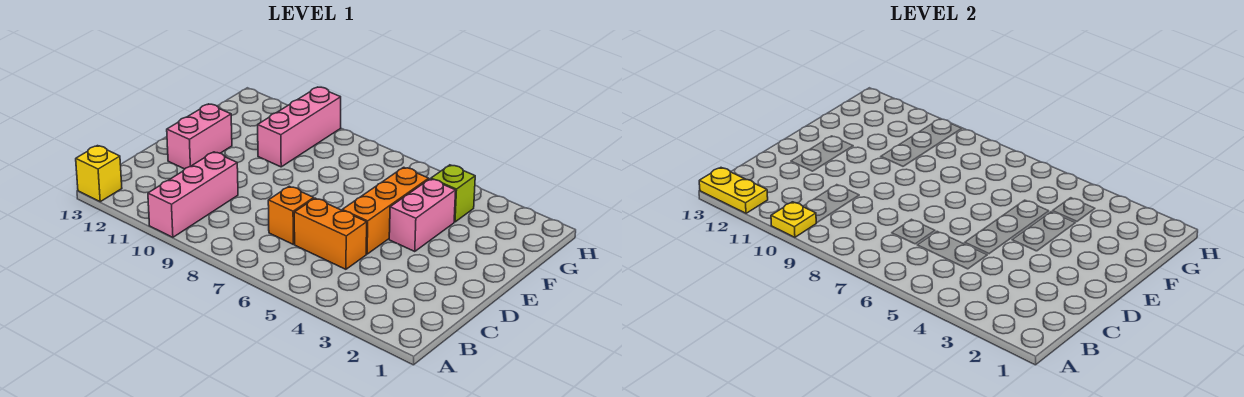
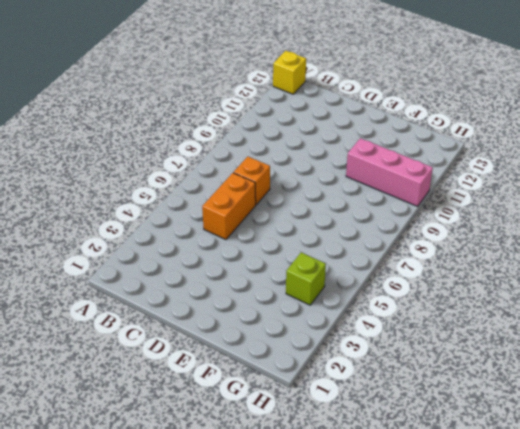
none -> pink 1x3 brick [148,152,238,237]
none -> orange 1x3 brick [342,167,429,254]

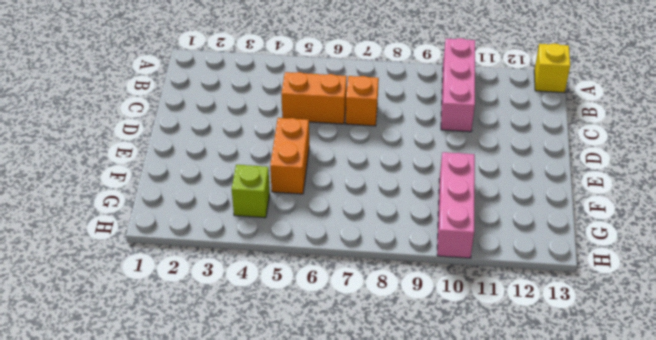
orange 1x2 brick [270,118,309,194] -> orange 1x3 brick [342,167,429,254]
none -> pink 1x2 brick [167,104,232,169]
none -> pink 1x2 brick [389,179,456,252]

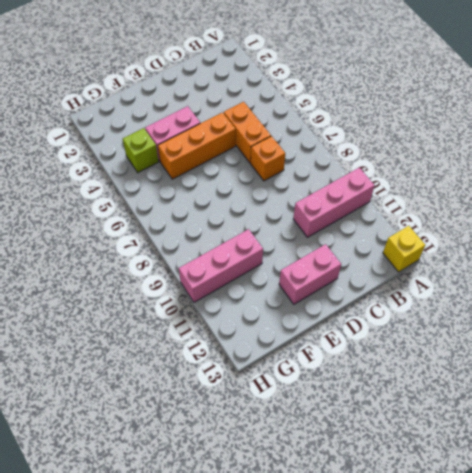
none -> yellow 1x1 plate [771,202,816,237]
none -> yellow 1x2 plate [699,168,768,213]

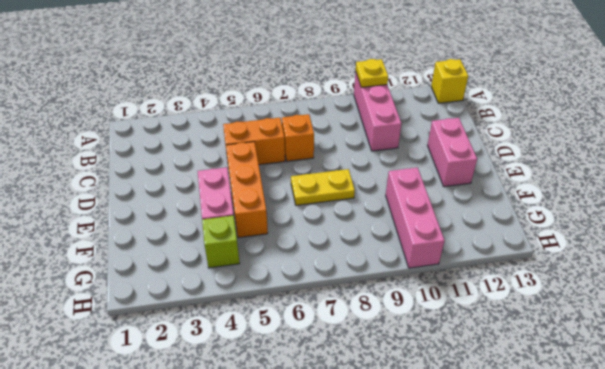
yellow 1x2 plate [291,169,355,205] -> yellow 1x2 plate moved to [699,168,768,213]

